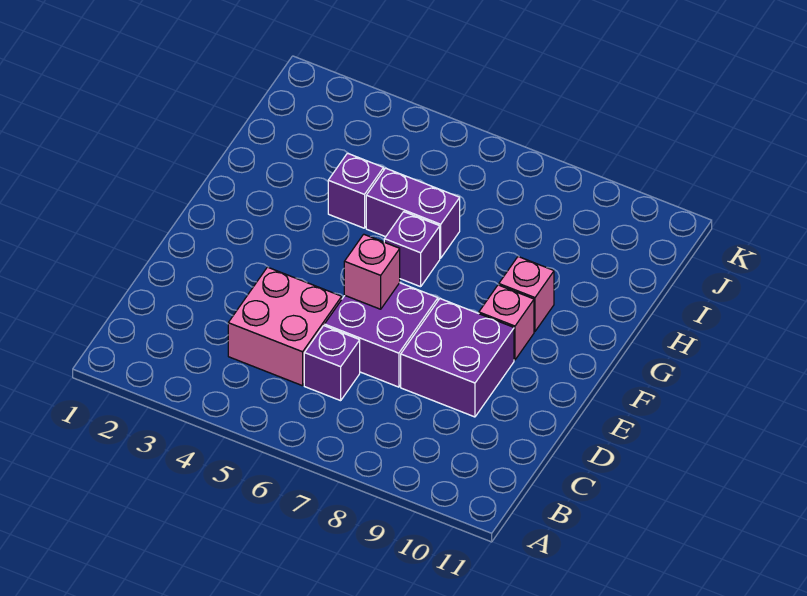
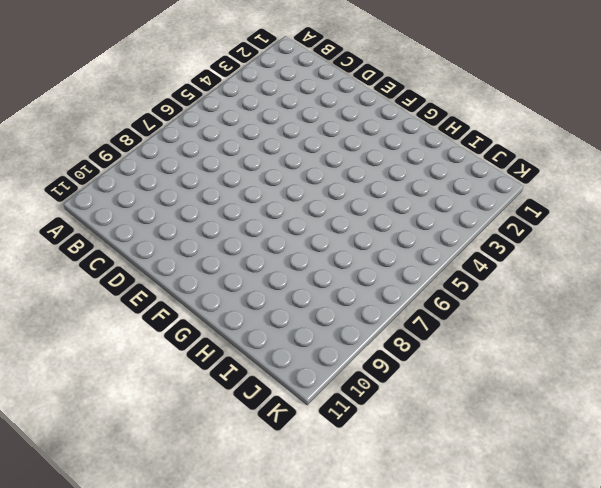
none -> pink 2x2 brick [228,267,342,386]
none -> purple 1x1 brick [304,326,360,401]

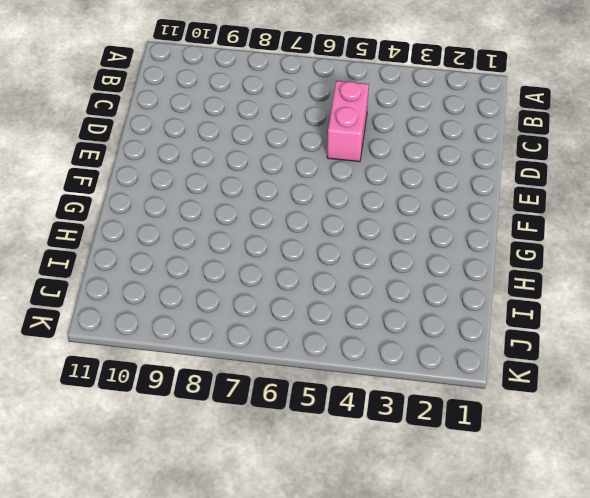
pink 1x2 brick [327,81,369,162] -> pink 2x2 brick [228,267,342,386]
none -> purple 1x1 brick [304,326,360,401]
none -> purple 2x2 brick [324,283,438,387]

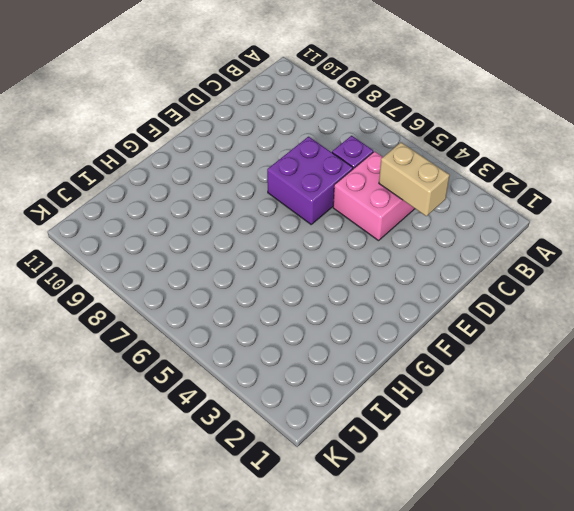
tan 1x2 brick [379,142,450,216] -> none
none -> purple 2x2 brick [401,299,514,417]
none -> pink 1x1 brick [479,285,534,360]

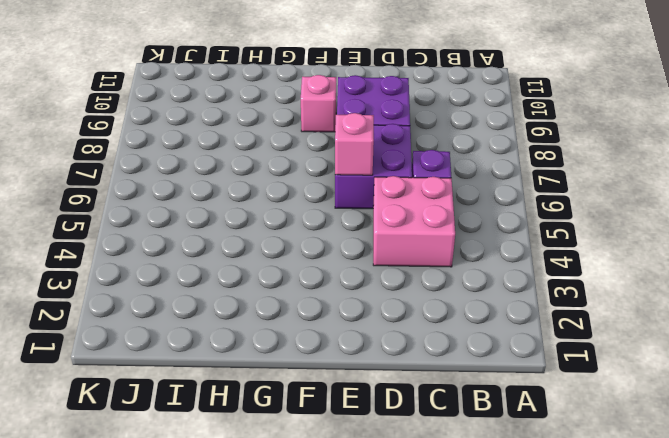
none -> purple 1x1 brick [384,212,440,287]
none -> pink 1x1 brick [499,256,554,331]

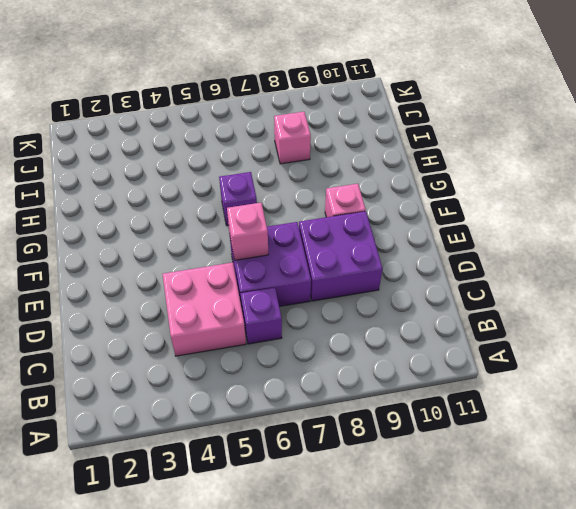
pink 1x1 brick [274,112,311,164] -> pink 1x1 brick moved to [499,256,554,331]
none -> purple 1x1 brick [328,153,384,228]
none -> purple 1x2 brick [366,168,460,258]

